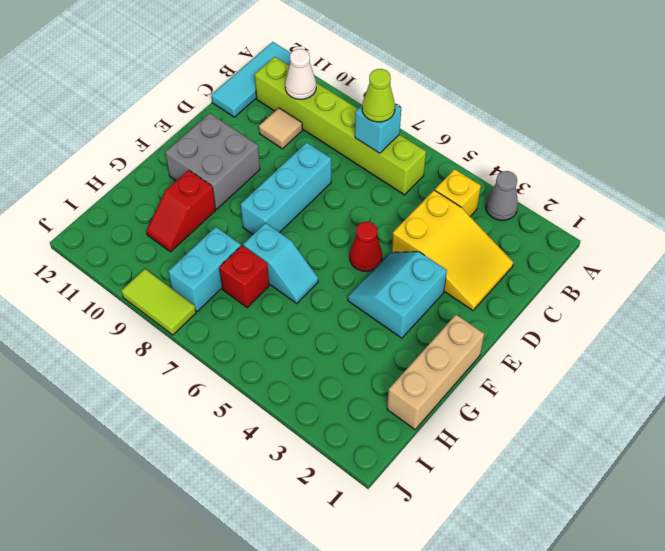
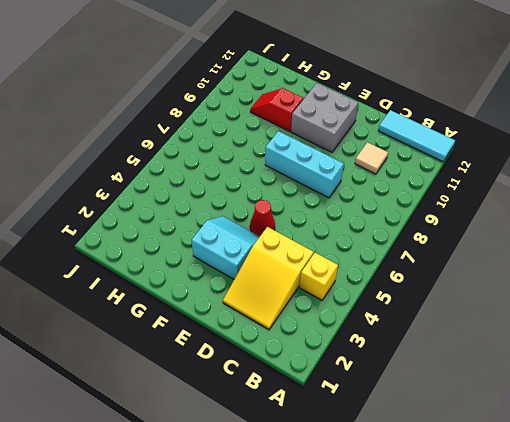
none -> grey 1x1 cone [486,171,518,221]
none -> lime 1x6 brick [255,57,426,195]
none -> tan 1x3 brick [387,315,484,430]

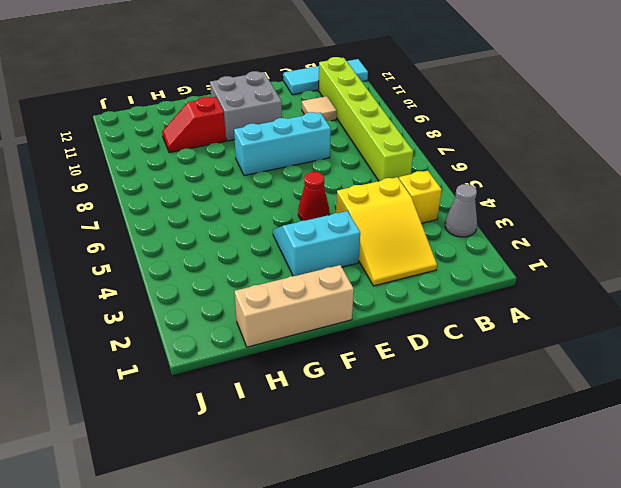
none -> cyan 1x2 slope [243,223,318,304]
none -> red 1x1 brick [219,245,269,308]
none -> cyan 1x2 brick [168,227,241,311]

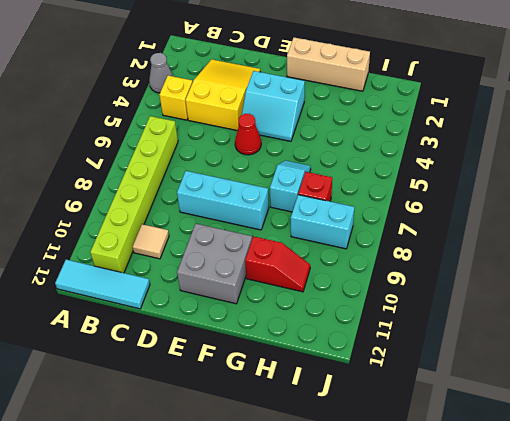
none -> lime 1x2 tile [122,269,196,335]
none -> cyan 1x1 brick [355,104,401,153]
none -> white 1x1 cone [285,49,316,99]

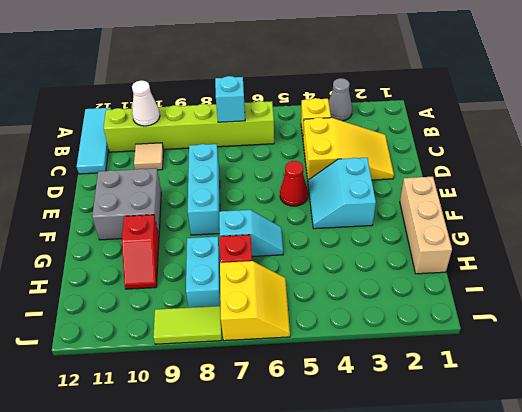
yellow 2x2 slope [220,261,290,341] -> none
none -> lime 1x1 cone [362,69,395,122]

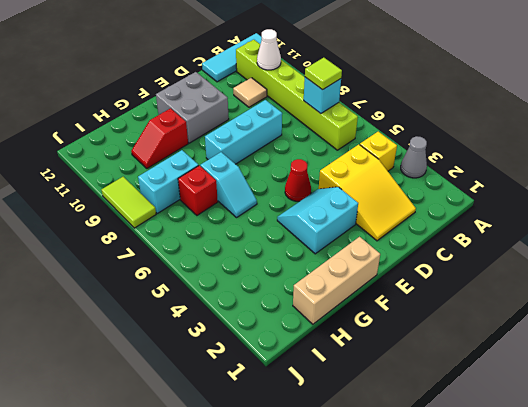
lime 1x1 tile [305,58,342,90] -> lime 1x1 cone [362,69,395,122]

